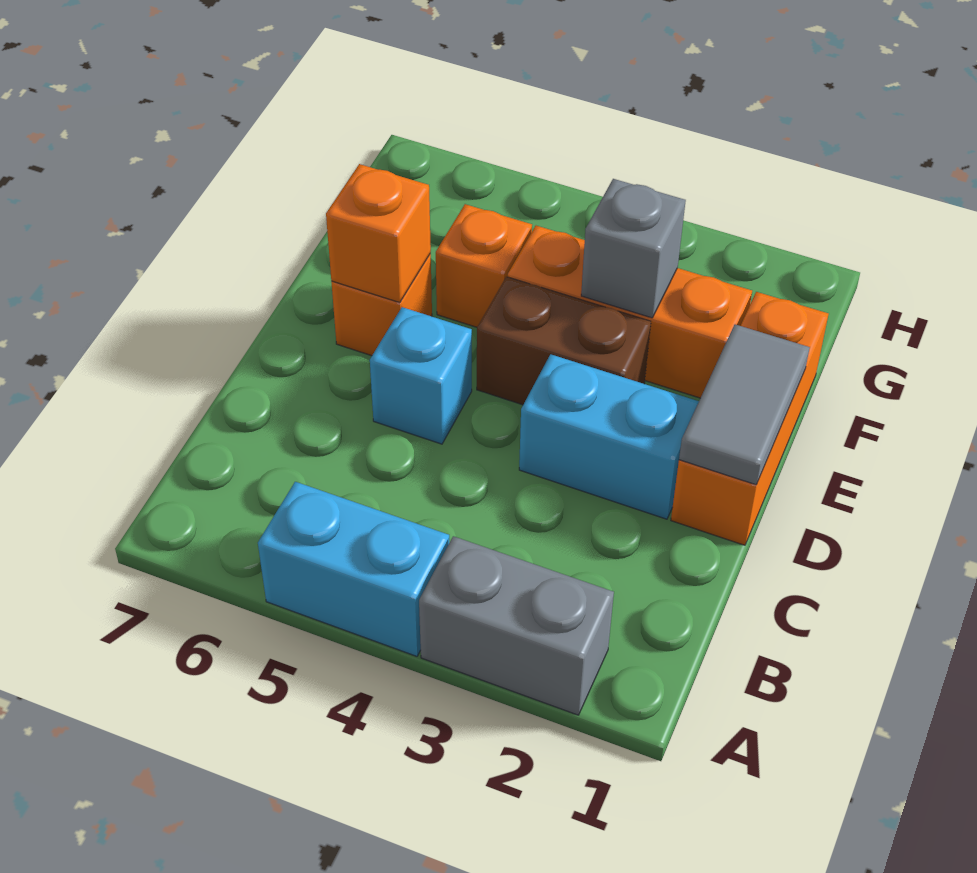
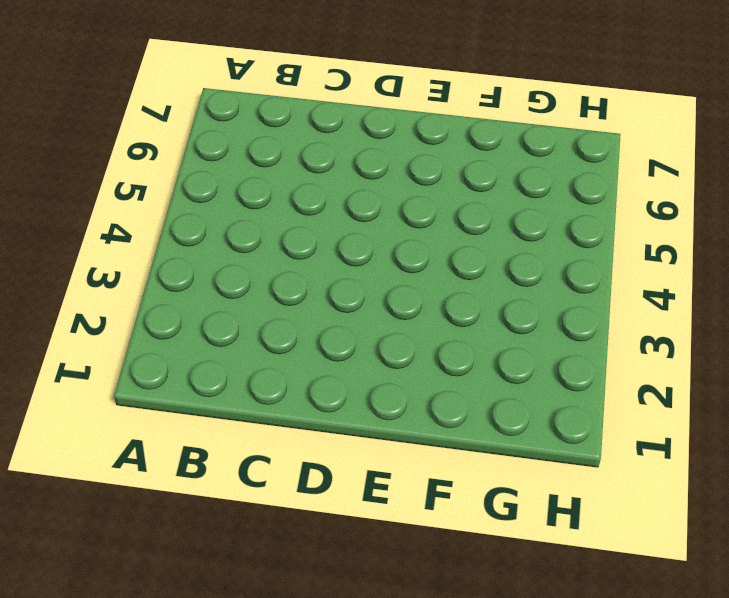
none -> grey 1x2 brick [419,536,614,715]
none -> cyan 1x2 brick [258,482,449,656]
none -> orange 1x3 brick [671,292,828,545]

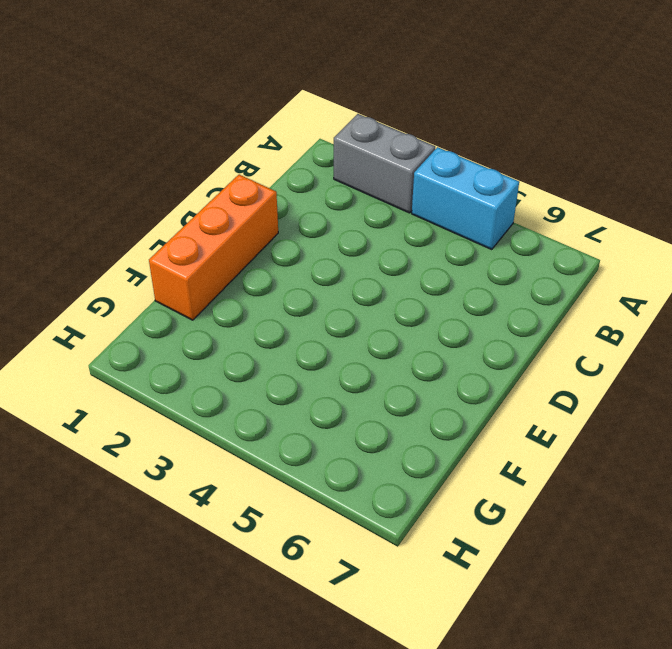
none -> cyan 1x2 brick [519,354,699,519]
none -> cyan 1x1 brick [370,307,472,444]
none -> brown 1x2 brick [477,277,651,405]

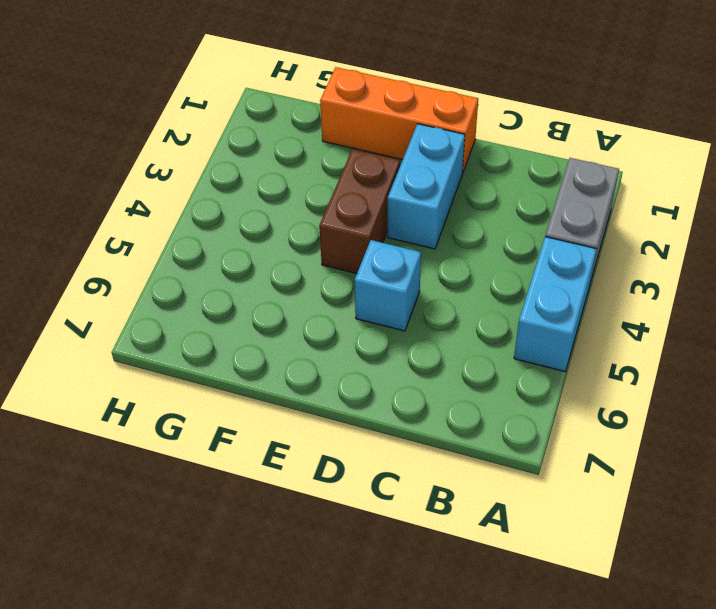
none -> orange 1x1 brick [331,254,432,356]
none -> orange 1x3 brick [508,226,752,398]
none -> orange 1x1 brick [436,204,532,327]

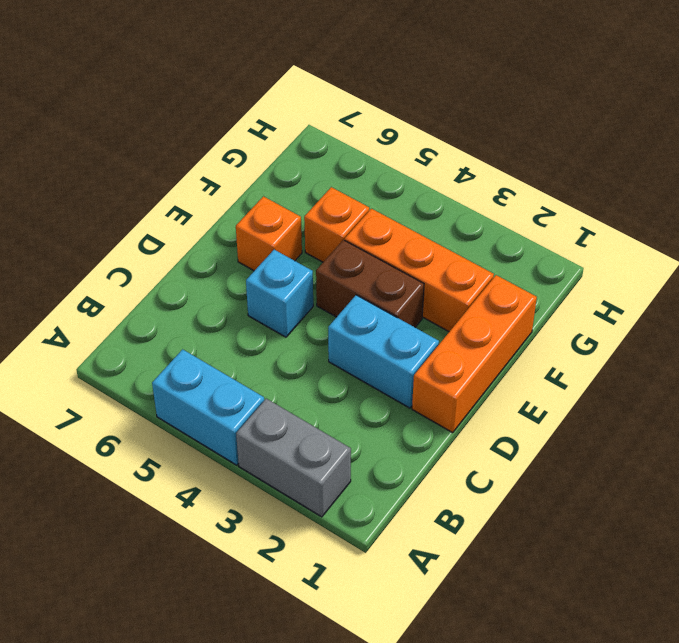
none -> grey 1x2 tile [679,324,810,485]
none -> orange 1x1 brick [326,164,431,303]
none -> grey 1x1 brick [581,179,686,318]

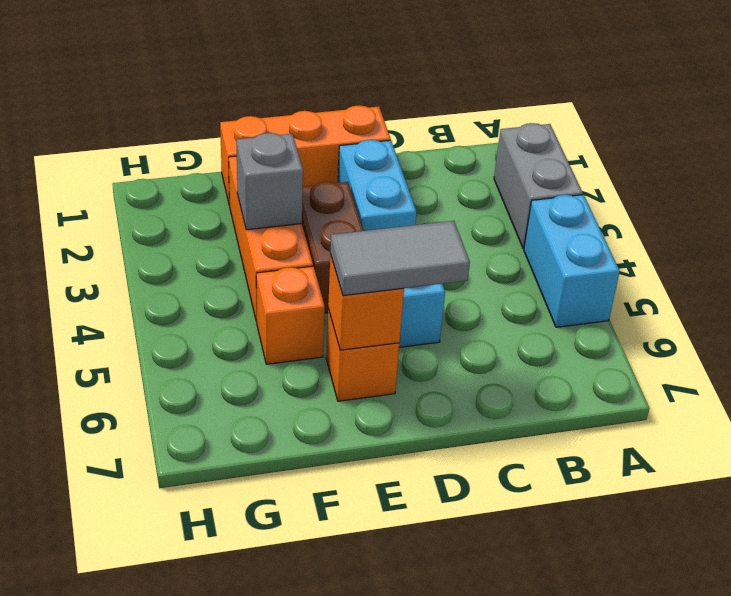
grey 1x2 tile [330,221,470,296] -> grey 1x2 tile moved to [679,324,810,485]

